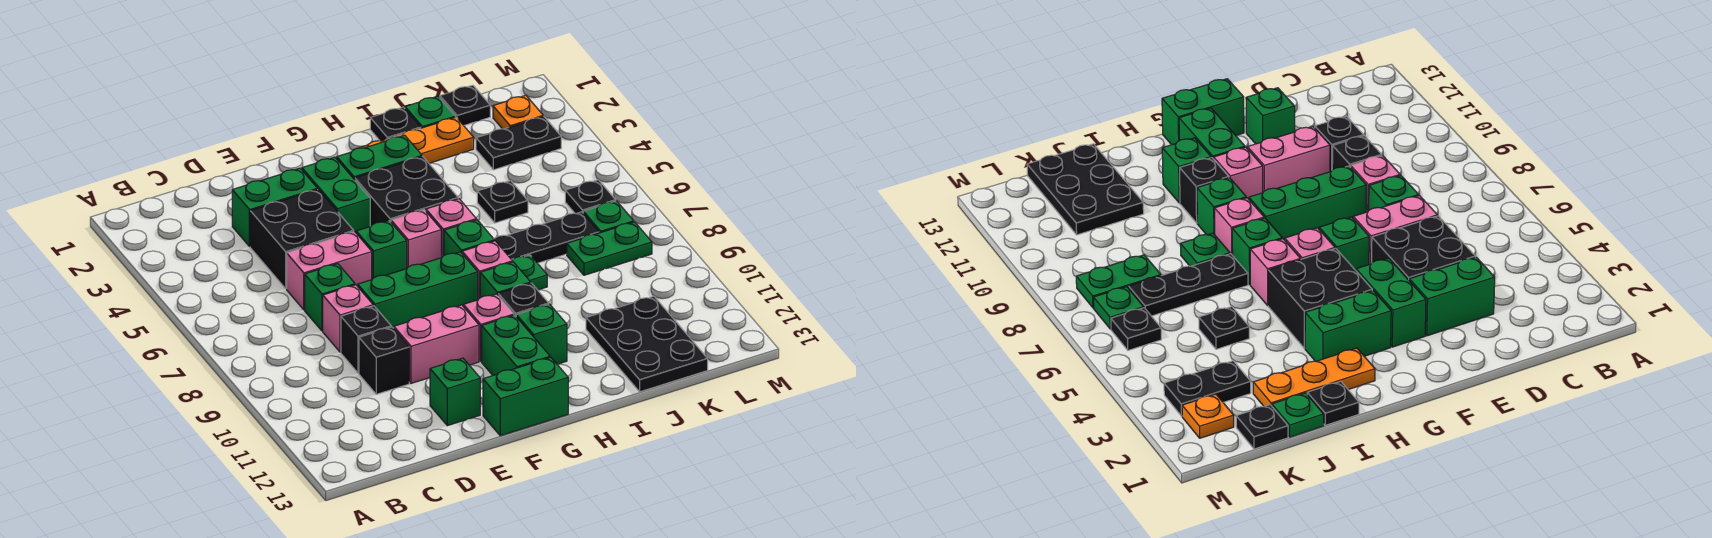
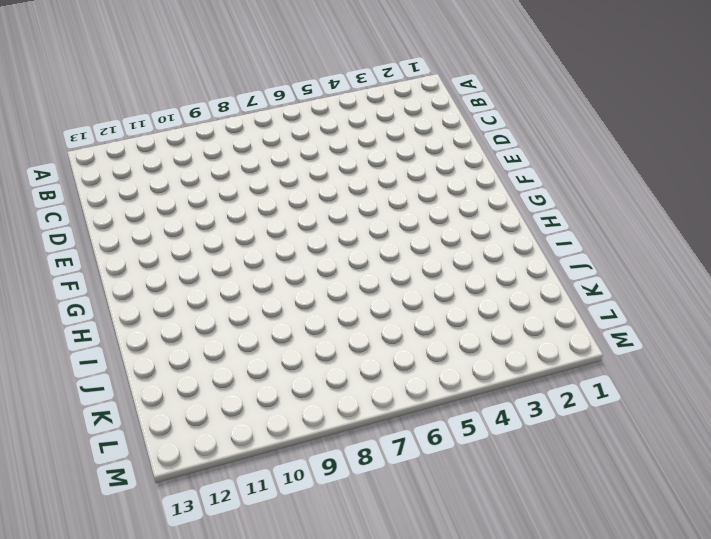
none -> green 1x2 brick [232,168,317,247]
none -> black 2x2 brick [250,189,354,289]
none -> pink 1x2 brick [287,232,372,310]
none -> green 1x1 brick [305,264,355,331]

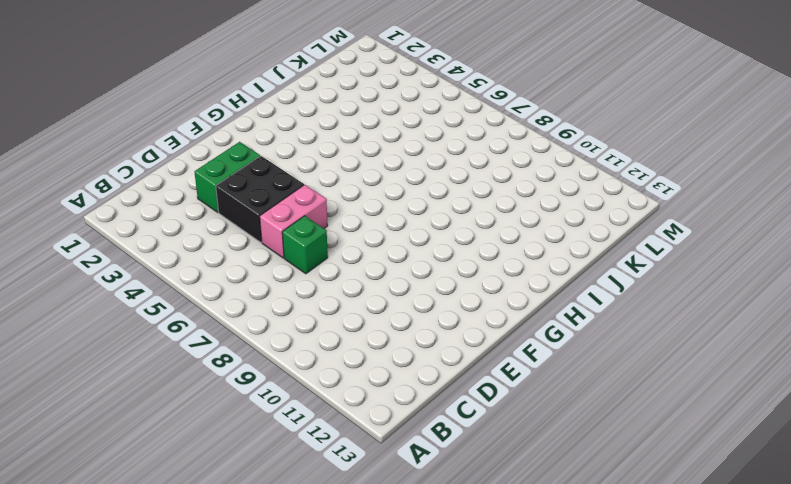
none -> pink 1x1 brick [323,285,373,352]
none -> black 1x1 brick [341,306,391,373]
none -> black 1x1 brick [359,327,409,394]
none -> green 1x3 brick [358,252,478,328]

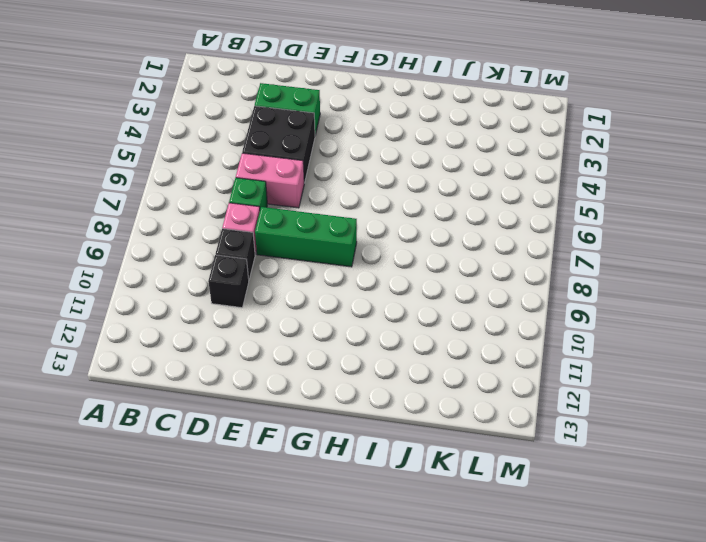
none -> pink 1x2 brick [394,305,479,383]
none -> green 1x1 brick [430,358,480,426]
none -> green 1x2 brick [302,157,370,233]
none -> green 1x1 brick [356,221,407,279]

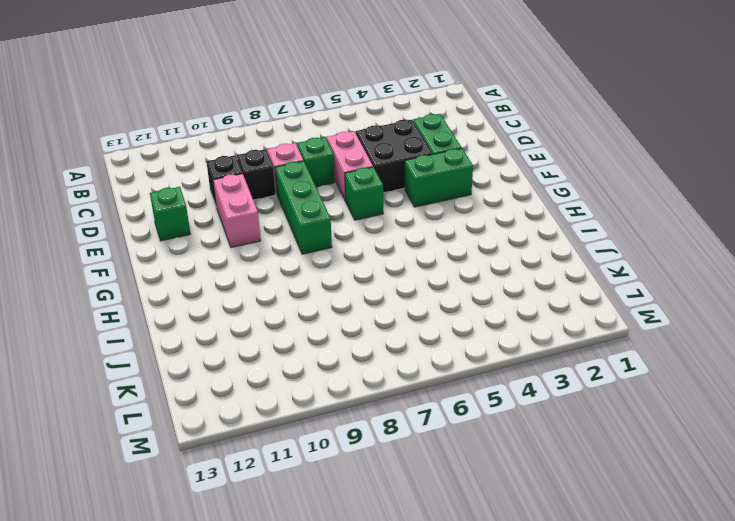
none -> green 1x2 brick [483,357,568,436]
none -> green 1x2 brick [337,135,422,180]
none -> black 2x2 brick [355,156,458,226]
none -> pink 1x1 brick [391,210,441,268]

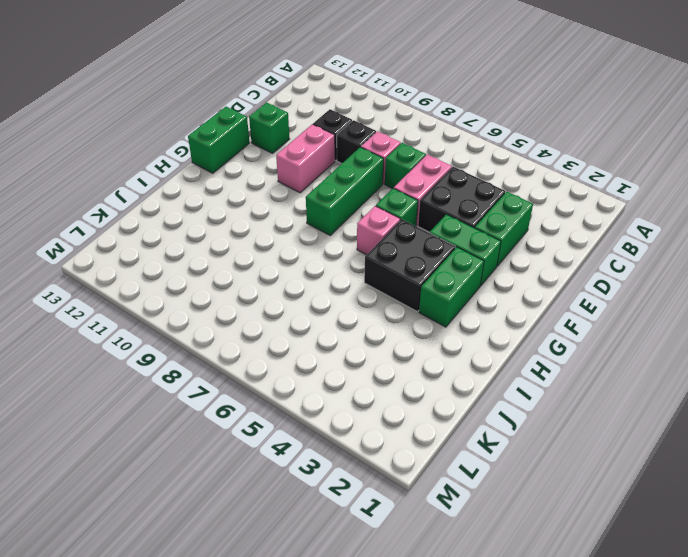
none -> pink 1x1 brick [463,294,514,361]
none -> green 1x2 brick [482,315,550,375]
none -> orange 1x3 plate [354,117,474,163]
none -> pink 1x1 brick [426,199,476,258]

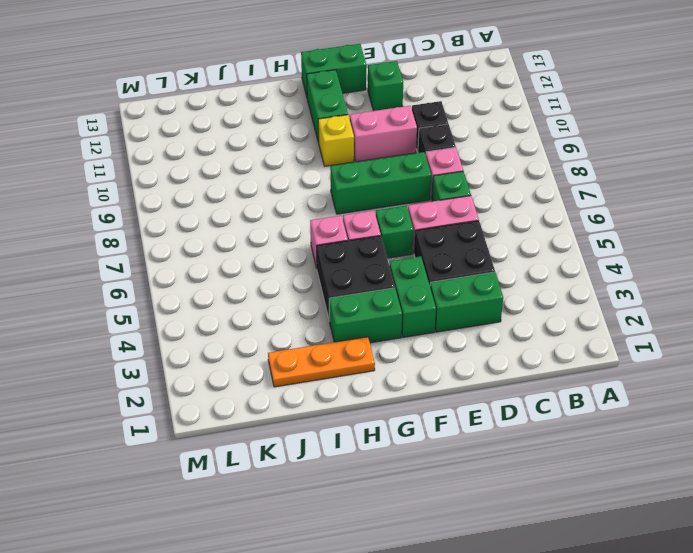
yellow 1x1 brick [318,115,354,166] -> pink 1x1 brick [463,294,514,361]
none -> green 1x1 brick [444,220,494,255]
none -> pink 1x1 brick [462,241,513,299]
none -> green 1x1 brick [480,262,531,298]
none -> black 1x1 brick [498,283,549,316]

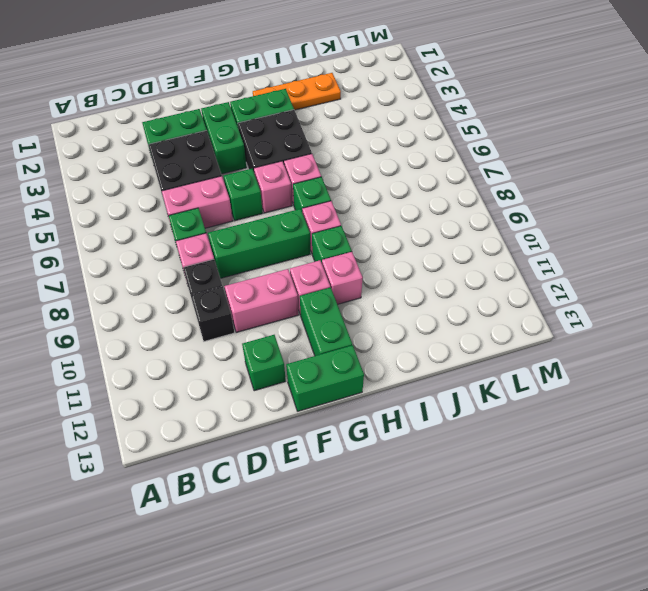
pink 1x1 brick [322,252,363,304] -> black 1x1 brick [498,283,549,316]
none -> green 1x1 brick [516,304,567,364]
none -> black 1x1 plate [370,107,421,141]
none -> black 1x3 plate [494,212,599,263]
none -> green 1x1 plate [512,255,547,290]

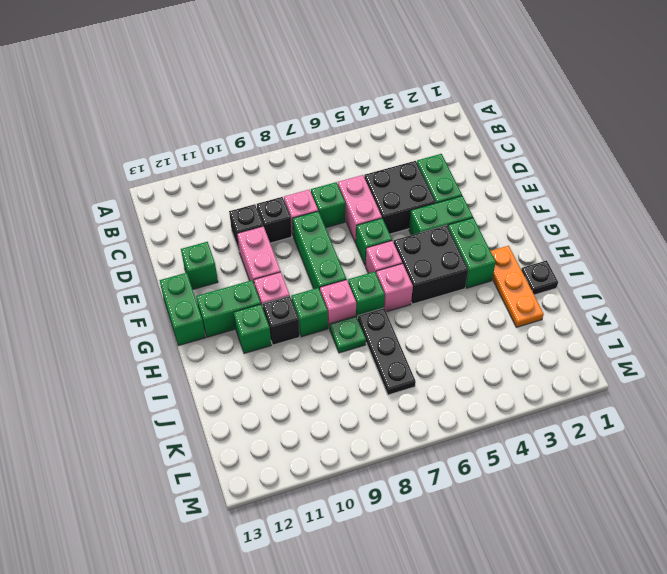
none -> green 1x1 plate [405,96,455,128]
none -> black 1x1 plate [477,181,528,223]
none -> black 2x3 plate [586,296,708,392]
none -> black 1x1 plate [440,85,490,126]

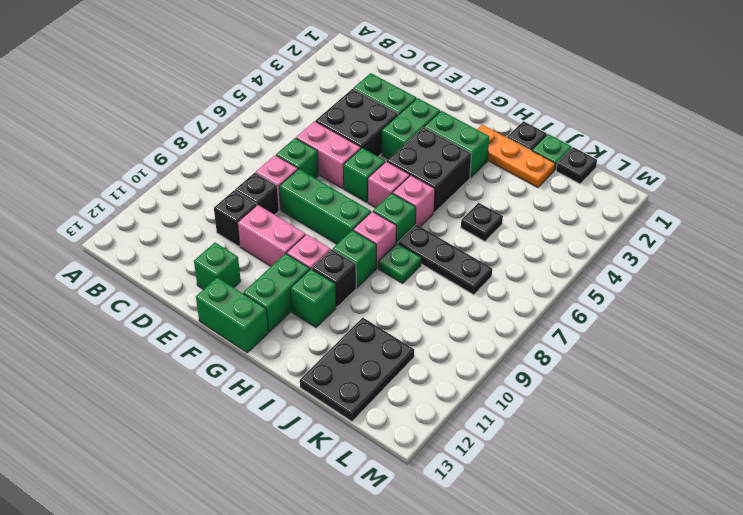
none -> black 1x2 plate [476,116,561,170]
none -> green 1x2 plate [567,222,652,275]
none -> orange 1x1 plate [493,95,543,129]
none -> black 1x1 plate [565,180,616,214]

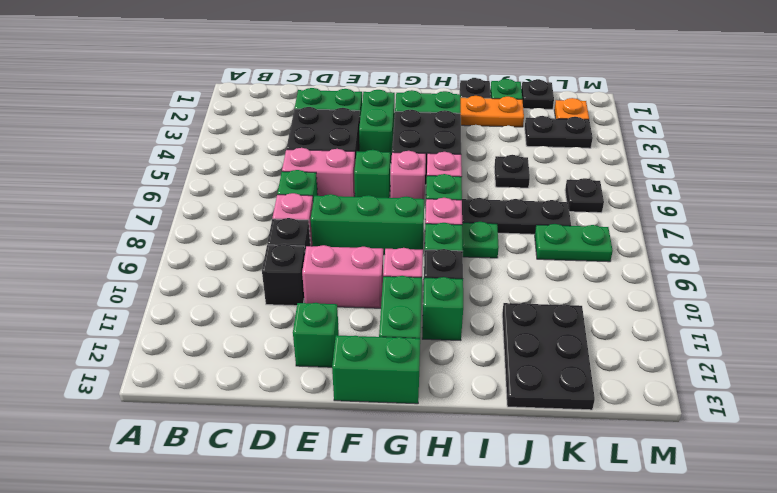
none -> green 1x1 plate [583,201,634,233]

